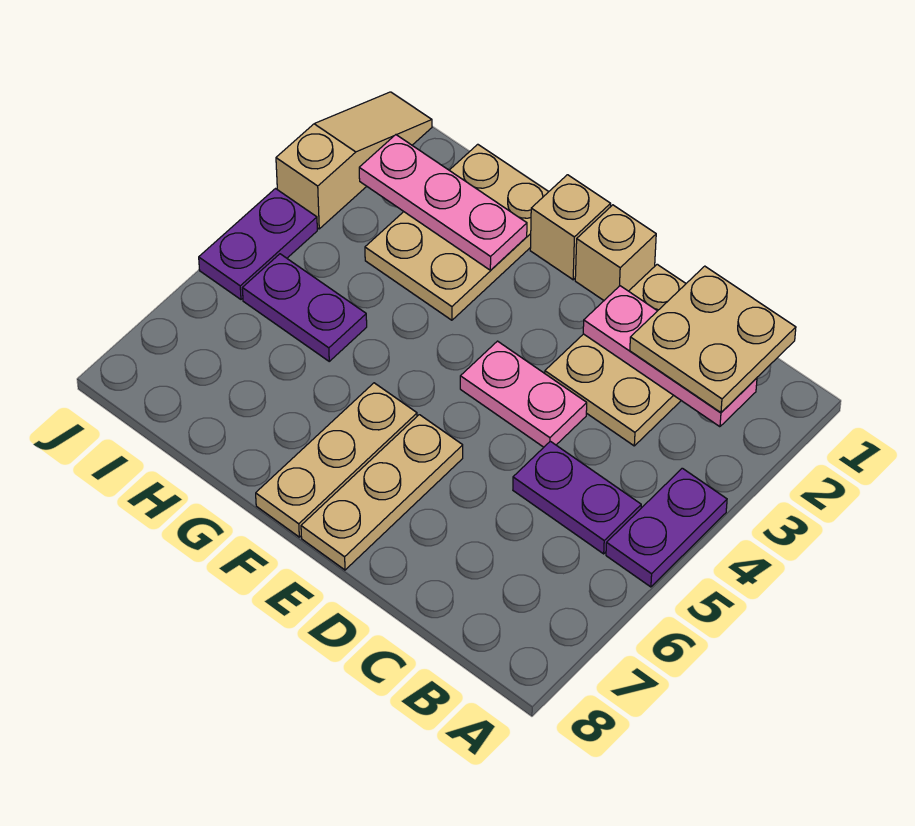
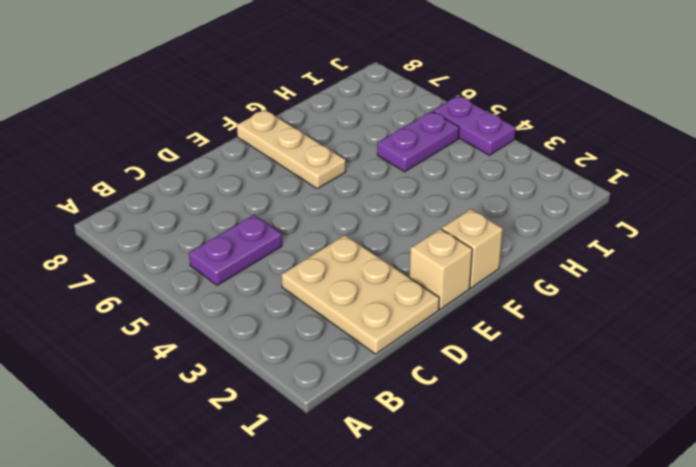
none -> purple 1x2 plate [606,468,727,587]
none -> pink 1x2 plate [460,341,587,447]
none -> tan 1x3 plate [301,415,463,570]

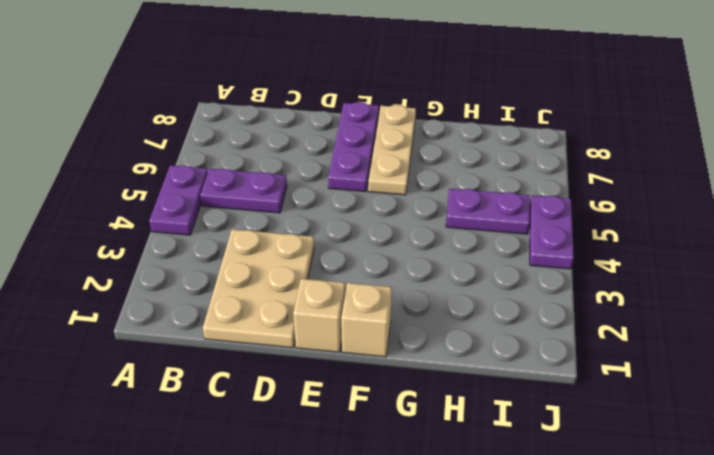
purple 1x3 plate [328,102,379,192] -> tan 1x3 plate [301,415,463,570]
none -> pink 1x2 plate [460,341,587,447]
none -> tan 2x3 plate [365,144,549,320]
none -> tan 1x3 slope [276,92,432,229]

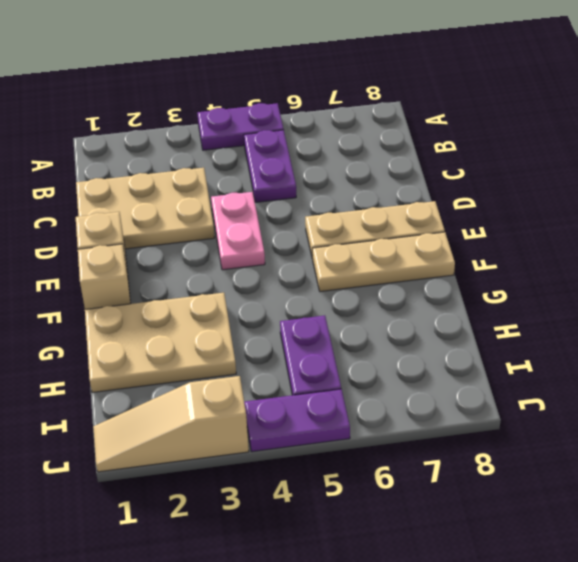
none -> pink 1x3 plate [583,286,757,427]
none -> pink 1x3 plate [359,135,527,270]
none -> tan 2x2 plate [630,266,796,412]

